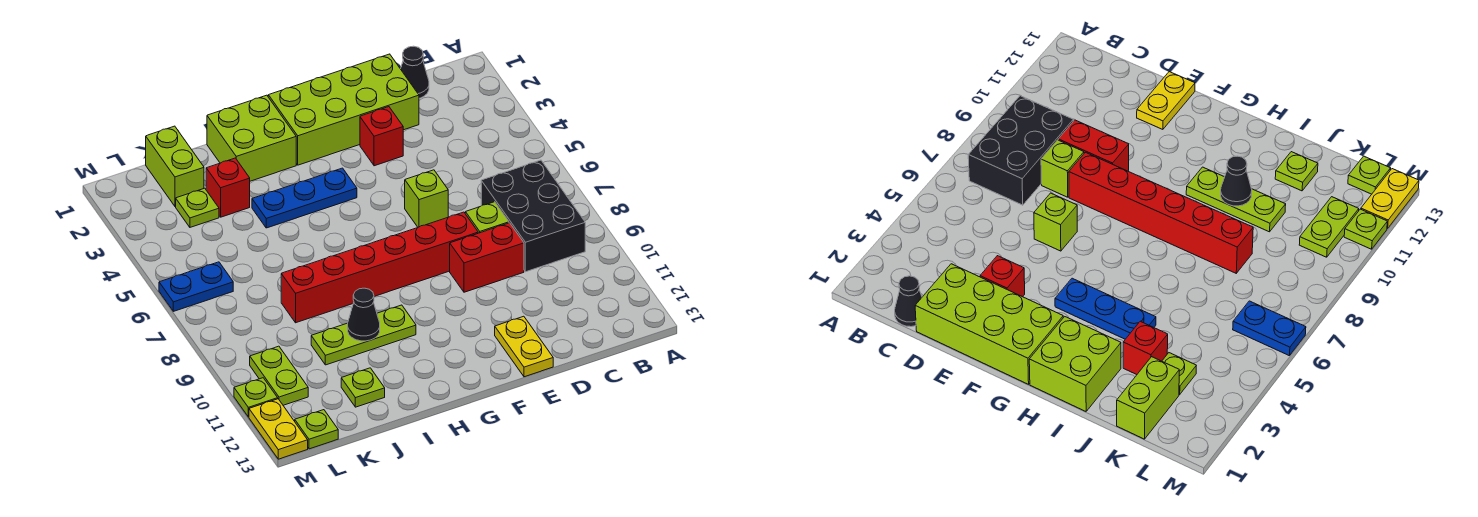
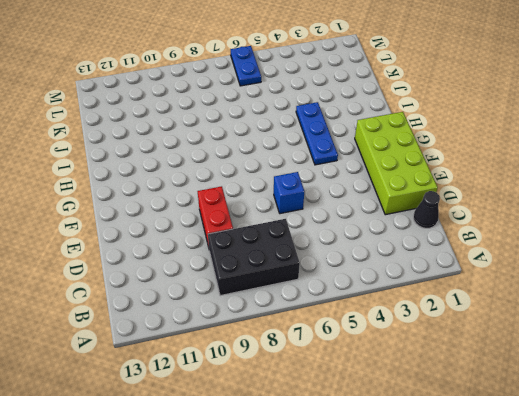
blue 1x1 brick [274,172,304,214] -> lime 1x1 brick [405,170,448,227]
none -> lime 1x1 brick [465,202,509,233]
none -> red 1x1 brick [360,107,403,166]
none -> red 1x6 brick [281,212,478,323]

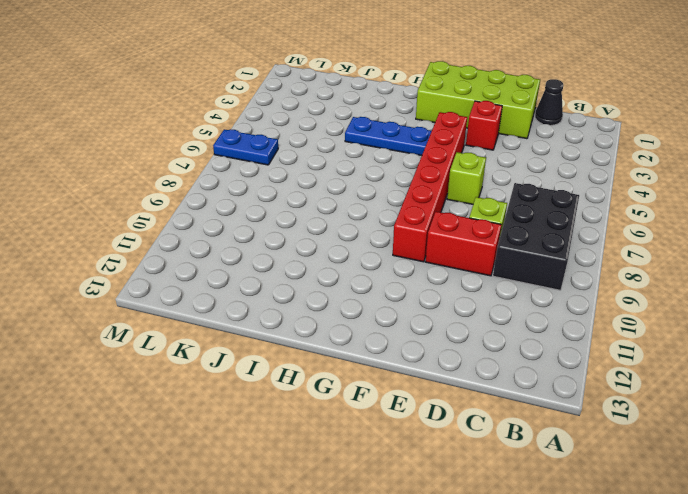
red 1x6 brick [393,112,467,262] -> red 1x6 brick turned to [281,212,478,323]
none -> yellow 1x2 plate [495,316,553,377]
none -> lime 2x2 brick [207,95,296,181]
none -> lime 1x3 plate [311,305,416,365]

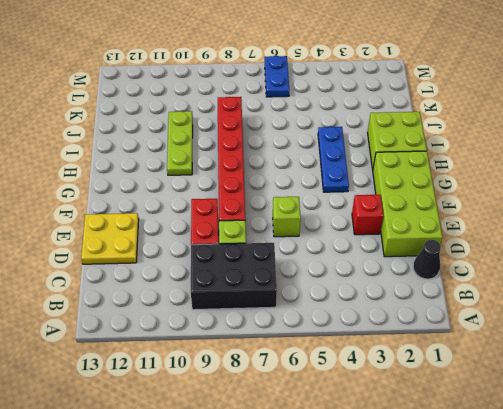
yellow 2x2 plate [81,213,139,264] -> yellow 1x2 plate [495,316,553,377]
none -> red 1x1 brick [206,158,250,217]
none -> lime 1x1 plate [341,368,385,407]
none -> lime 1x2 brick [146,126,204,206]

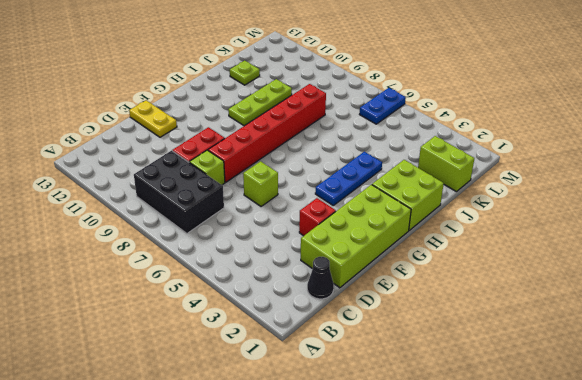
none -> red 1x1 brick [206,158,250,217]
none -> lime 1x1 plate [176,188,219,227]
none -> lime 1x2 plate [250,346,308,405]

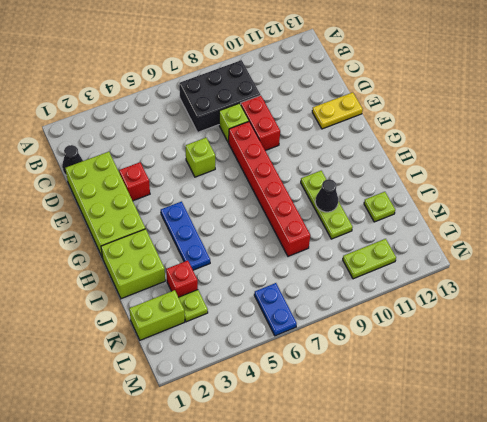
none -> lime 1x1 plate [295,410,338,449]
none -> lime 1x1 plate [234,378,278,417]
none -> yellow 1x2 plate [249,399,308,459]

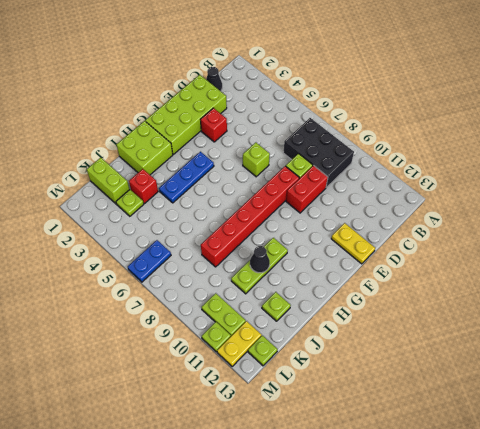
yellow 1x2 plate [217,321,262,366] -> yellow 1x2 plate turned to [249,399,308,459]

